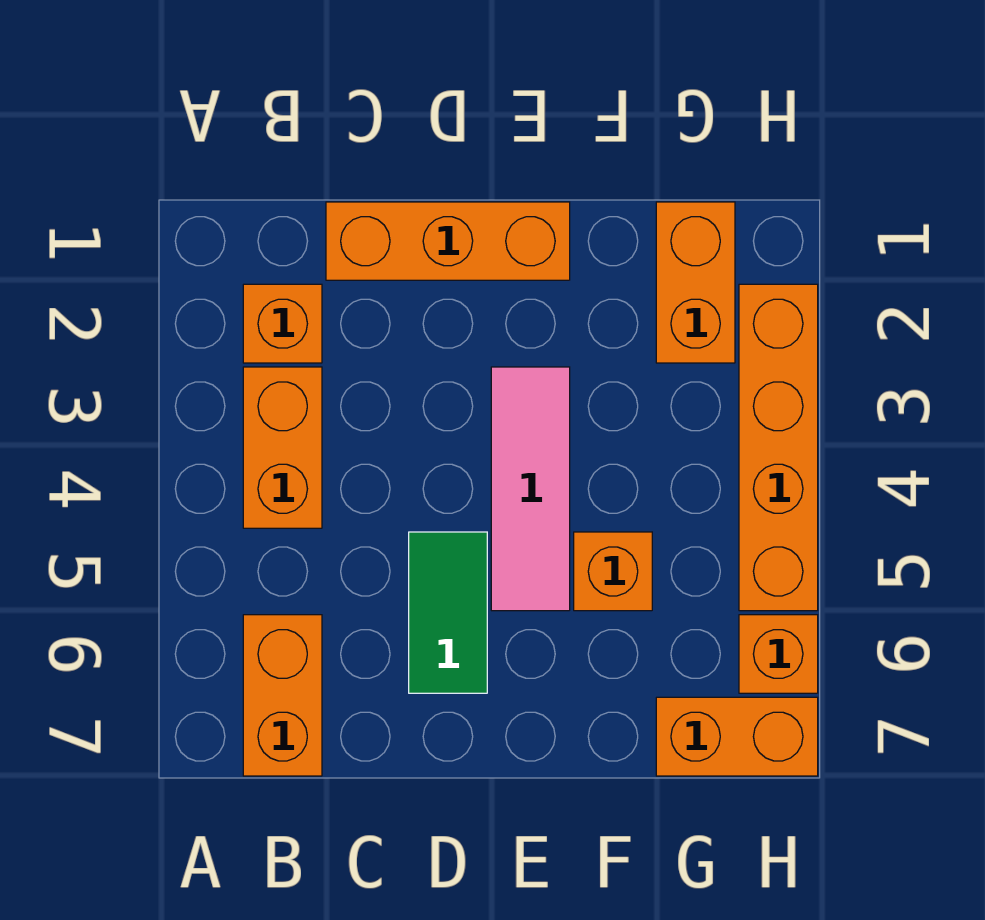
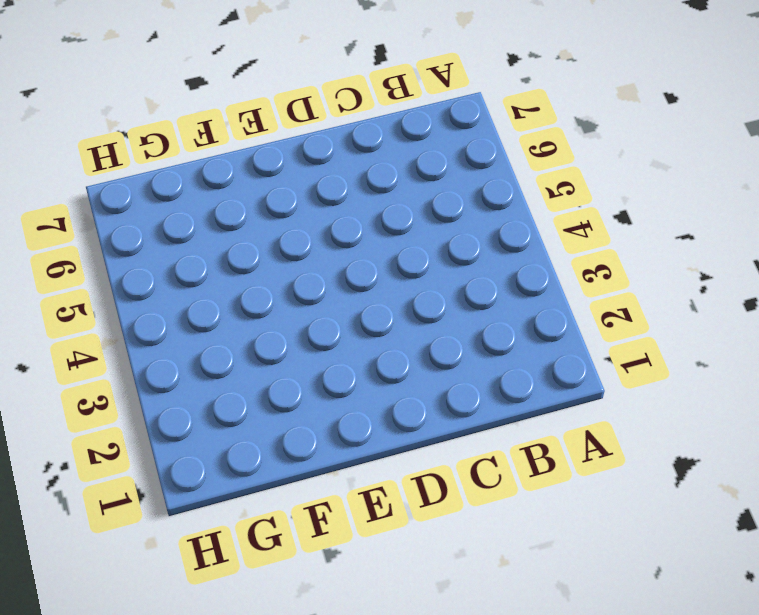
none -> orange 1x1 brick [243,284,322,363]
none -> orange 1x2 brick [243,367,322,528]

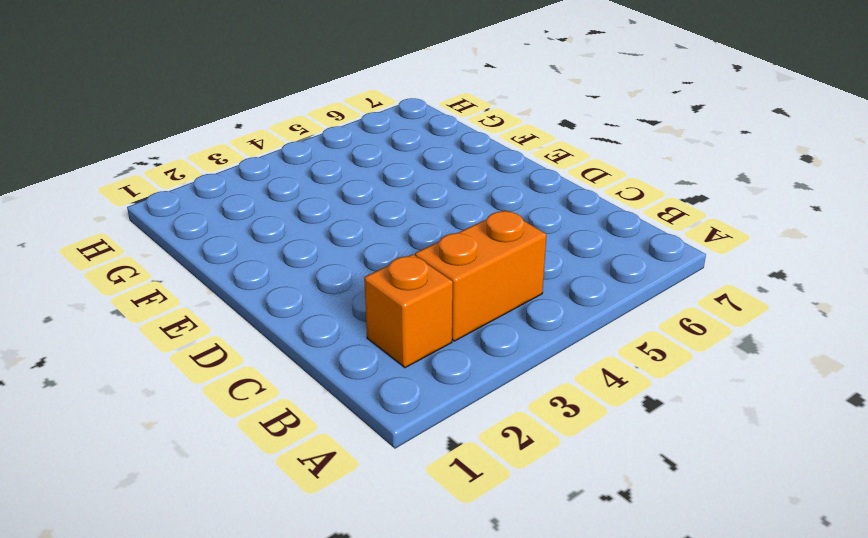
none -> orange 1x2 brick [243,615,322,776]
none -> orange 1x3 brick [326,202,570,280]

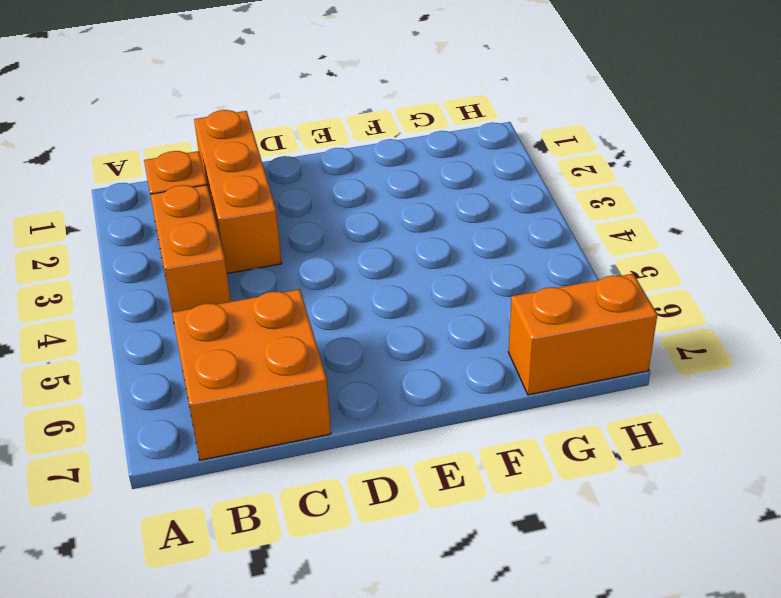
orange 2x2 brick [172,289,331,460] -> orange 1x2 brick [243,615,322,776]
orange 1x3 brick [194,110,282,274] -> orange 1x3 brick turned to [326,202,570,280]
none -> green 1x2 tile [409,532,487,693]
none -> pink 1x3 tile [491,367,570,611]

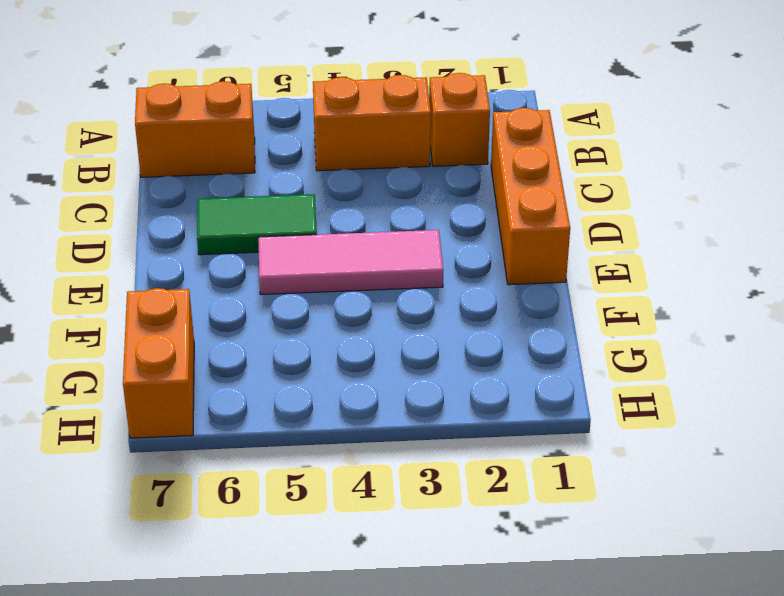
none -> orange 1x1 brick [574,532,652,611]
none -> orange 1x2 brick [656,202,735,363]

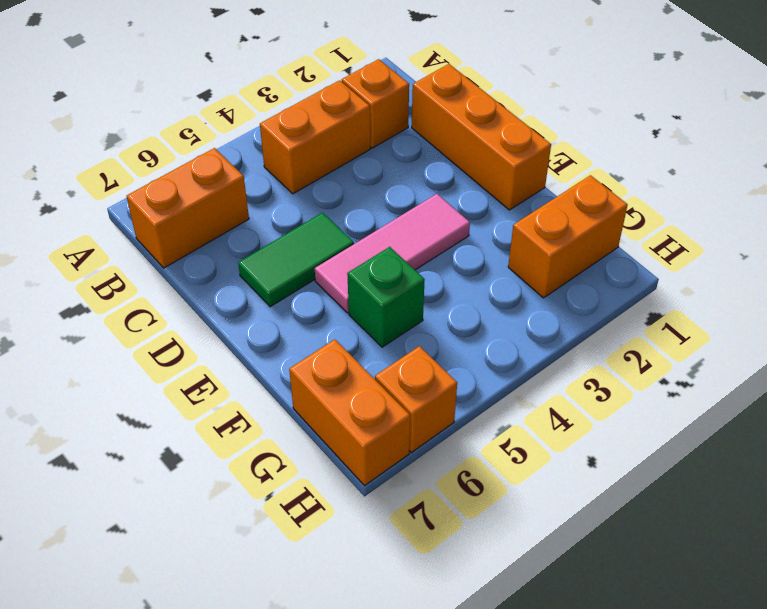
green 1x1 brick [347,247,425,347] -> orange 1x1 brick [574,532,652,611]
none -> orange 1x4 brick [739,284,818,611]

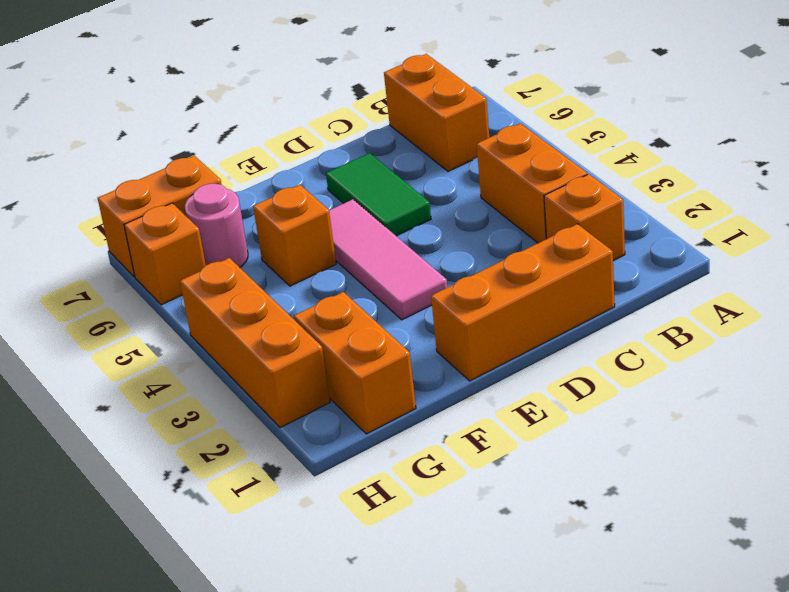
pink 1x1 round brick [185,184,248,267] -> none
orange 1x3 brick [180,258,330,428] -> orange 1x4 brick [739,284,818,611]

